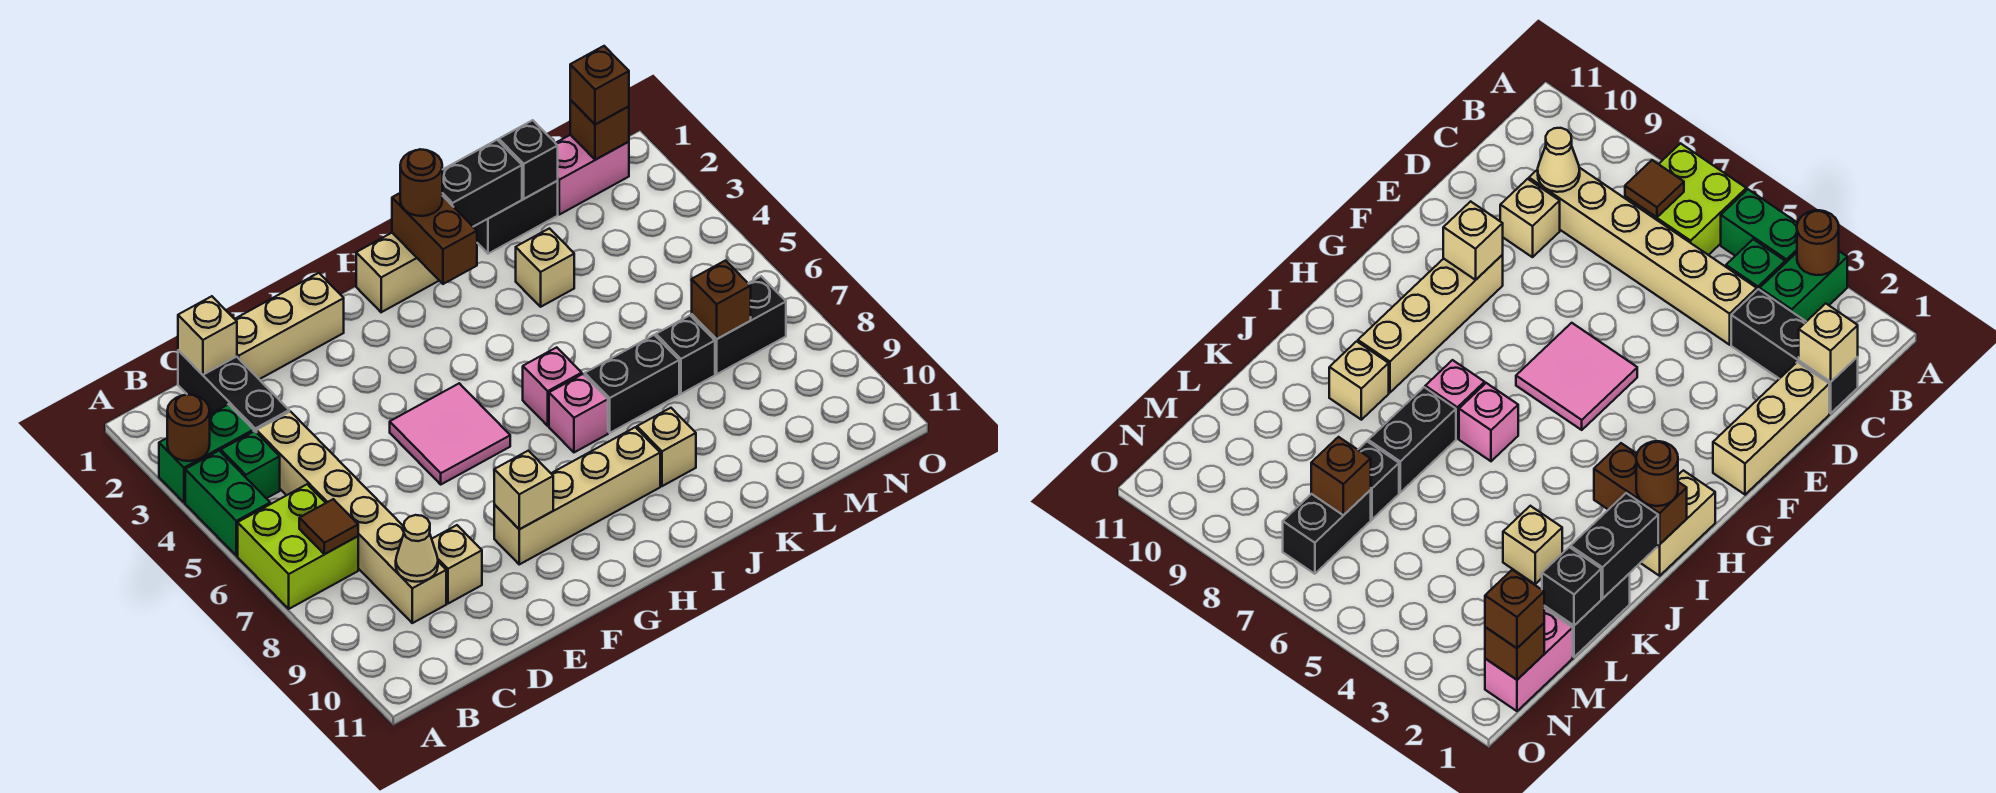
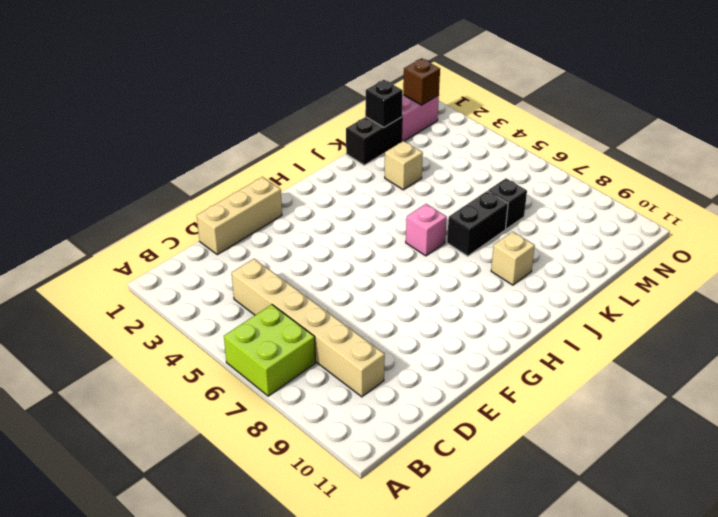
none -> green 1x2 brick [159,404,254,502]
none -> green 1x2 brick [185,451,270,556]
none -> green 1x1 brick [221,431,280,498]
none -> black 1x3 brick [178,350,289,433]

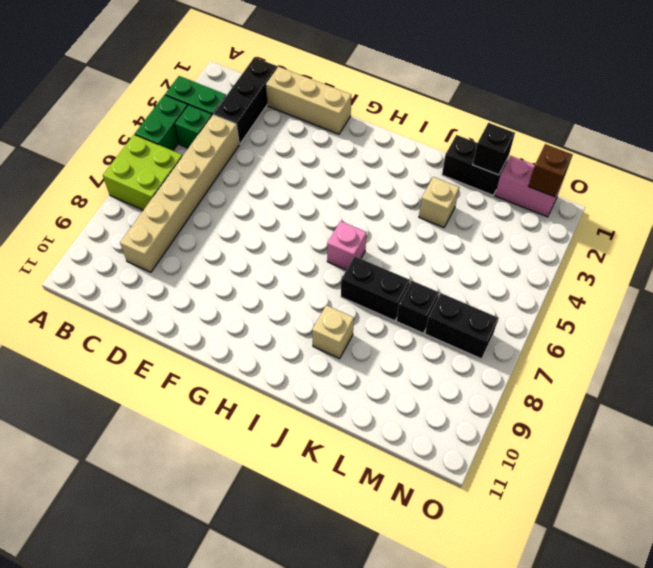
none -> tan 1x1 brick [432,525,482,604]
none -> pink 2x2 tile [390,383,510,484]
none -> tan 1x4 brick [494,427,660,564]
none -> tan 1x2 brick [356,233,439,312]

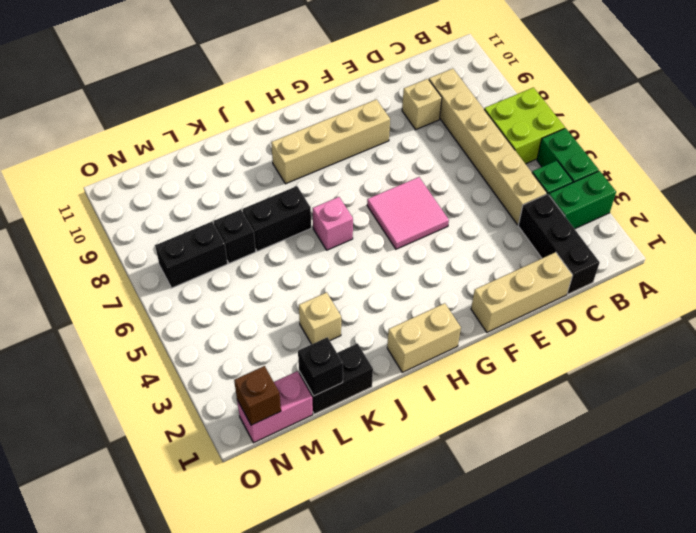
none -> pink 1x1 brick [549,374,608,452]
none -> tan 1x1 brick [637,408,696,486]
none -> brown 1x1 round brick [167,394,210,461]
none -> brown 1x1 tile [299,499,358,554]

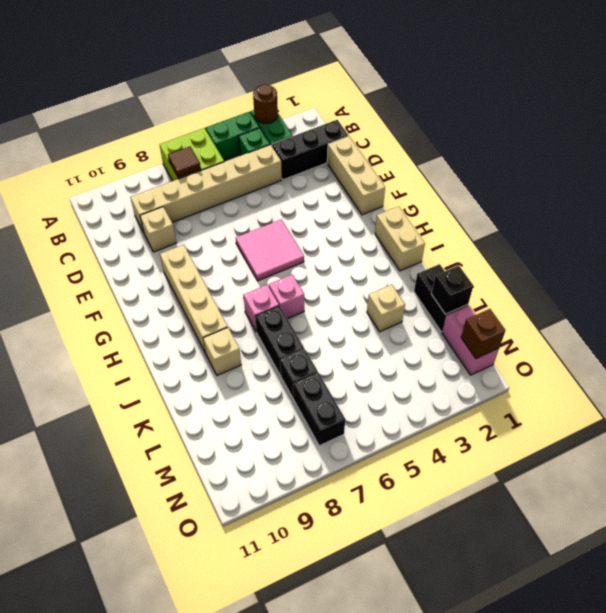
none -> tan 1x1 brick [178,296,237,375]
none -> tan 1x1 cone [396,515,438,582]
none -> tan 1x1 brick [494,451,553,529]
none -> brown 1x2 brick [392,193,477,284]

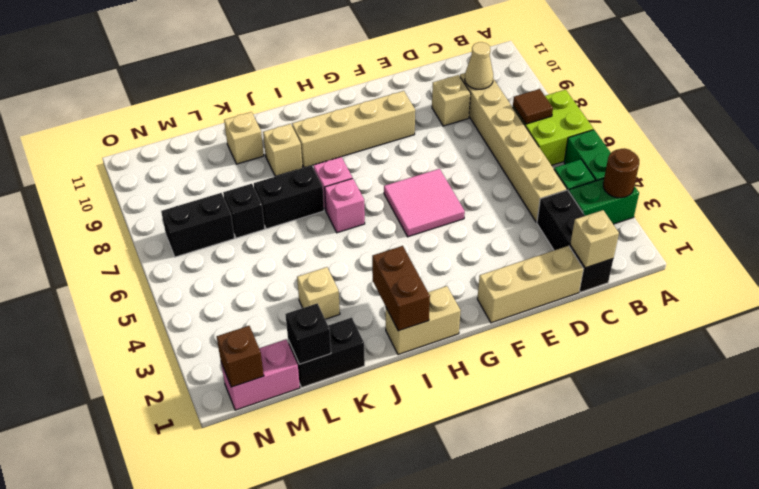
tan 1x1 brick [224,112,264,164] -> tan 1x1 brick moved to [494,451,553,529]
none -> black 1x2 brick [442,140,522,227]
none -> brown 1x1 brick [692,261,751,339]
none -> brown 1x1 round brick [400,149,442,216]
none -> brown 1x1 brick [570,46,629,125]

